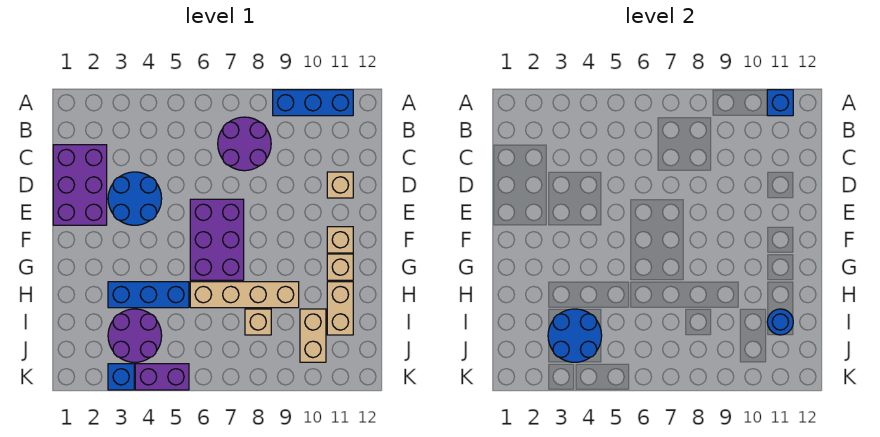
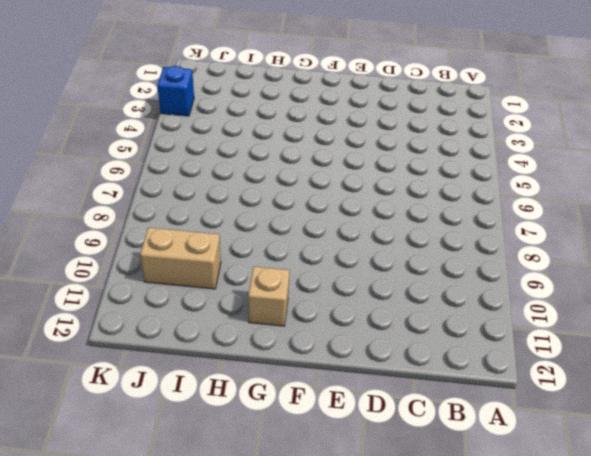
none -> blue 1x3 brick [273,90,353,116]
none -> purple 2x2 round brick [218,117,271,171]
none -> purple 2x3 brick [53,145,107,225]

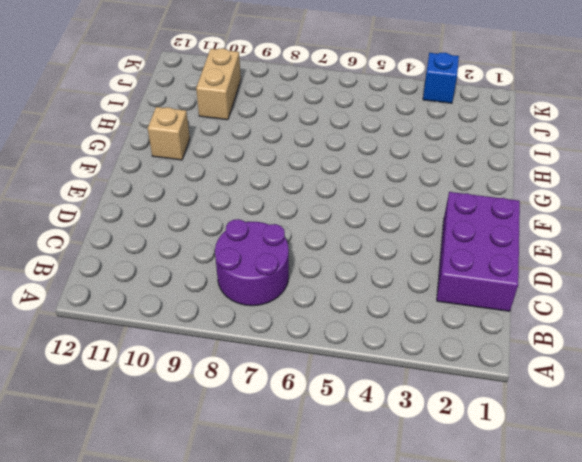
none -> blue 1x3 brick [273,90,353,116]
none -> blue 2x2 round brick [108,172,162,225]
none -> tan 1x1 brick [327,172,353,198]

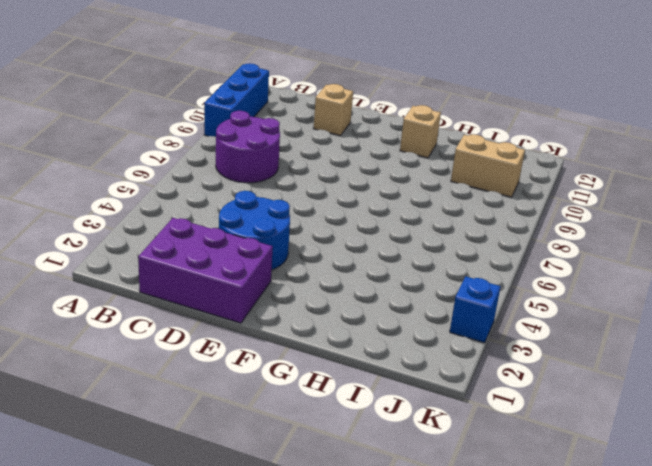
none -> purple 2x3 brick [190,199,244,280]
none -> tan 1x1 brick [327,227,353,253]
none -> blue 1x3 brick [108,282,189,308]

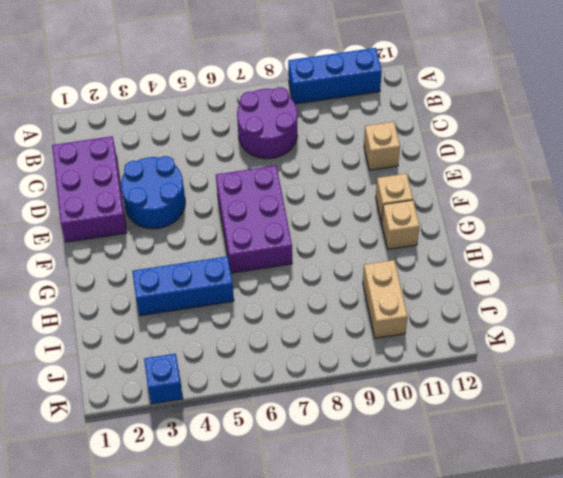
none -> tan 1x4 brick [190,282,299,308]
none -> tan 1x2 brick [327,282,353,335]
none -> purple 2x2 round brick [108,309,162,362]

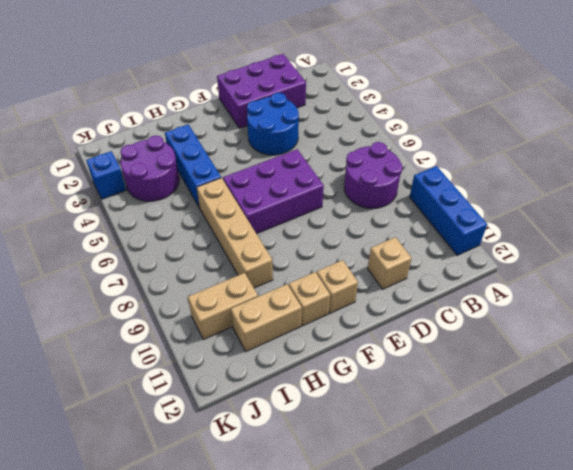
none -> tan 1x1 brick [245,309,271,335]
none -> purple 1x2 brick [135,364,189,390]
none -> blue 1x1 brick [767,90,793,116]

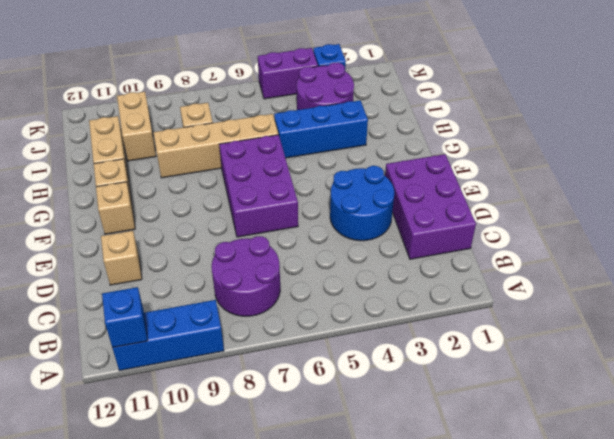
none -> blue 2x2 round brick [548,309,602,362]
none -> blue 1x1 round brick [767,309,793,335]

